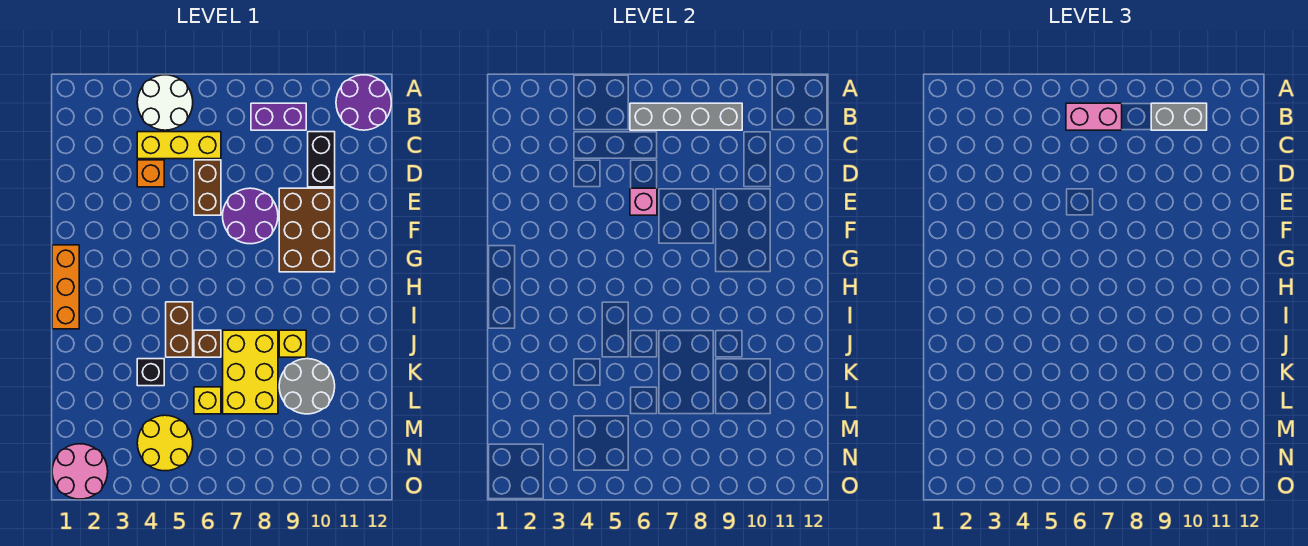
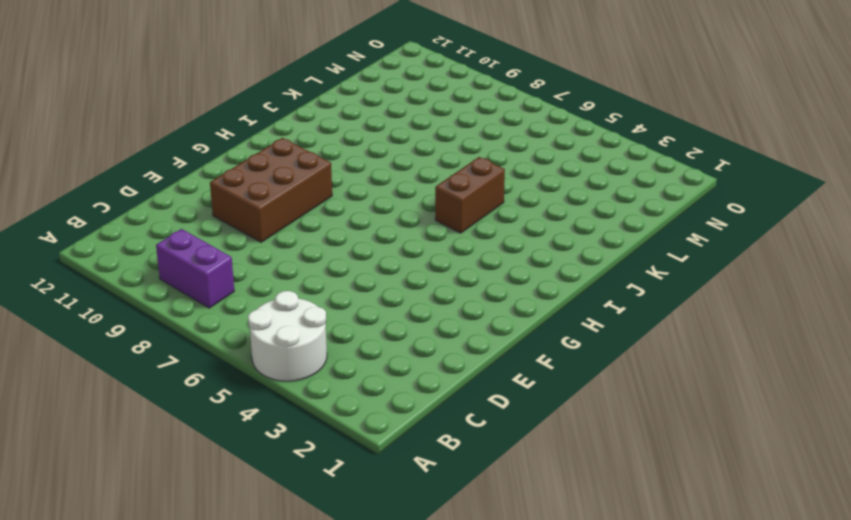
none -> purple 2x2 round brick [336,75,391,130]
none -> yellow 1x3 brick [137,132,221,159]
none -> black 1x2 brick [308,132,335,187]

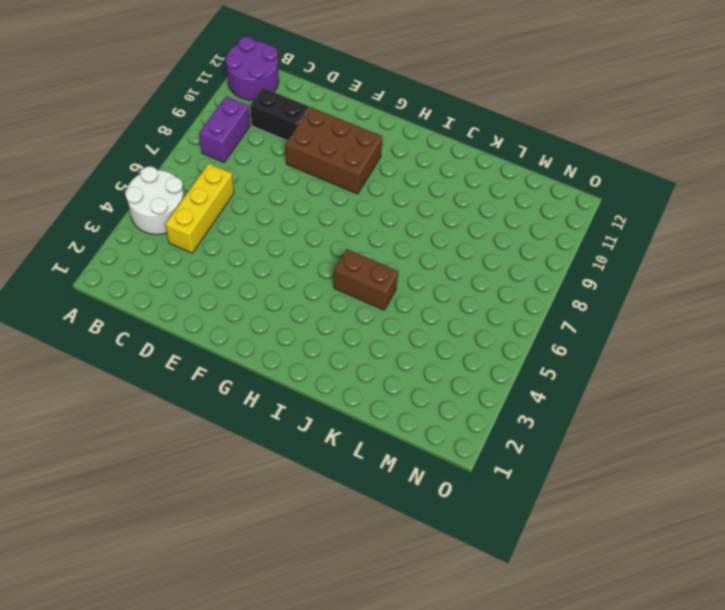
none -> orange 1x1 brick [137,160,164,187]
none -> brown 1x2 brick [194,160,221,215]
none -> purple 2x2 round brick [223,188,278,244]

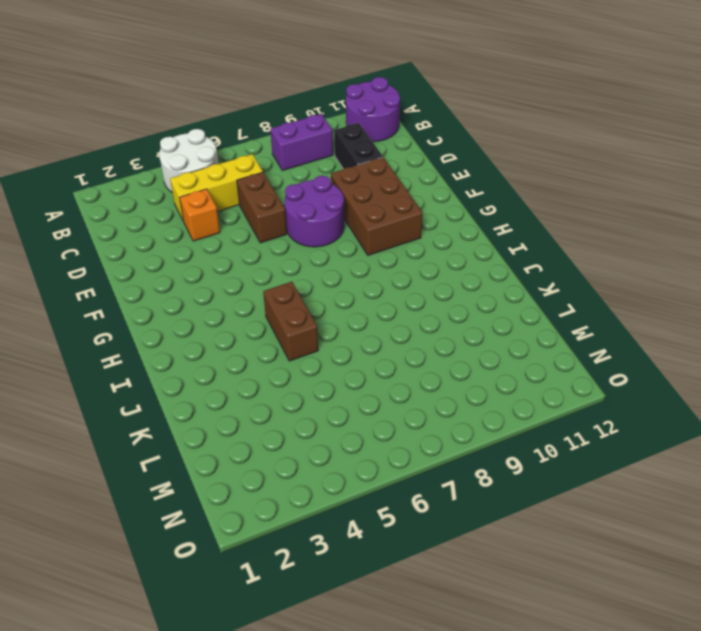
none -> orange 1x3 brick [52,245,79,329]
none -> brown 1x1 brick [194,330,221,357]
none -> yellow 2x3 brick [223,330,278,414]

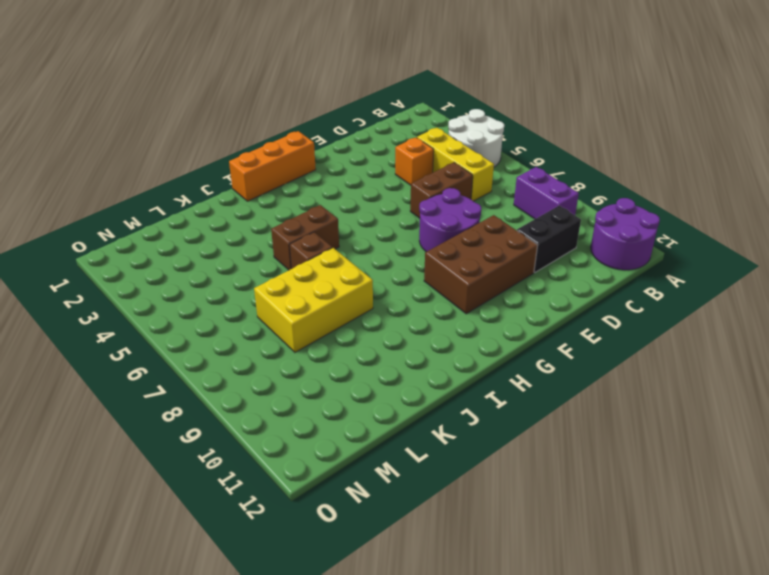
none -> yellow 1x1 brick [279,330,306,357]
none -> black 1x1 brick [137,359,164,386]
none -> grey 2x2 round brick [279,359,335,414]

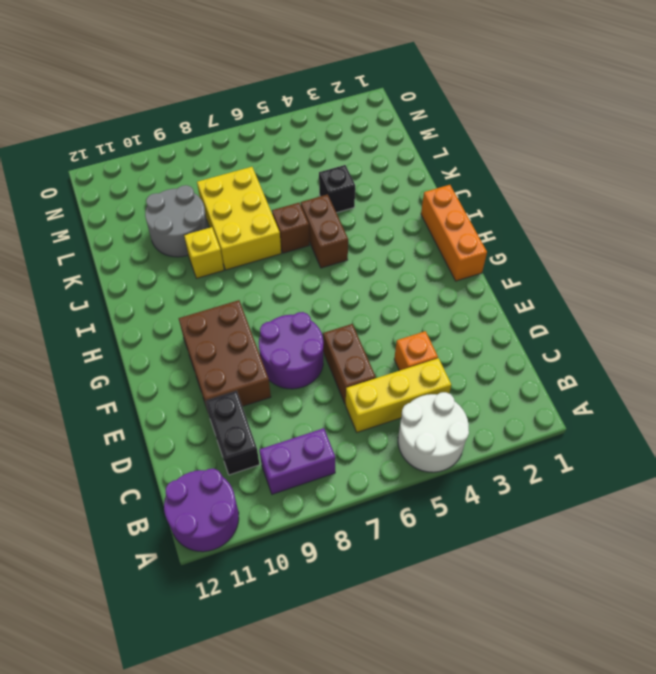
none -> yellow 1x1 brick [194,387,221,414]
none -> yellow 2x2 round brick [137,415,193,471]
none -> pink 2x2 round brick [52,444,108,499]

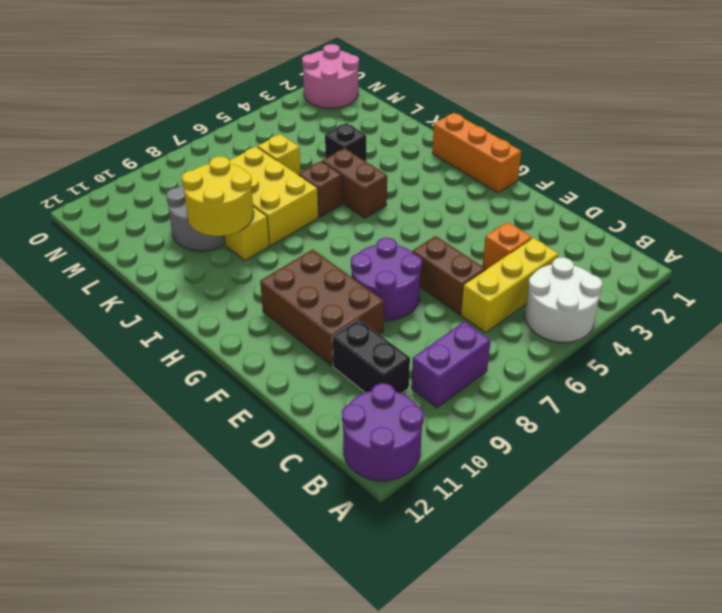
yellow 2x2 round brick [182,157,254,236] -> yellow 2x2 round brick moved to [137,415,193,471]
none -> grey 1x4 brick [630,103,742,130]
none -> pink 1x1 brick [630,188,657,215]
none -> pink 1x2 brick [1066,103,1122,130]

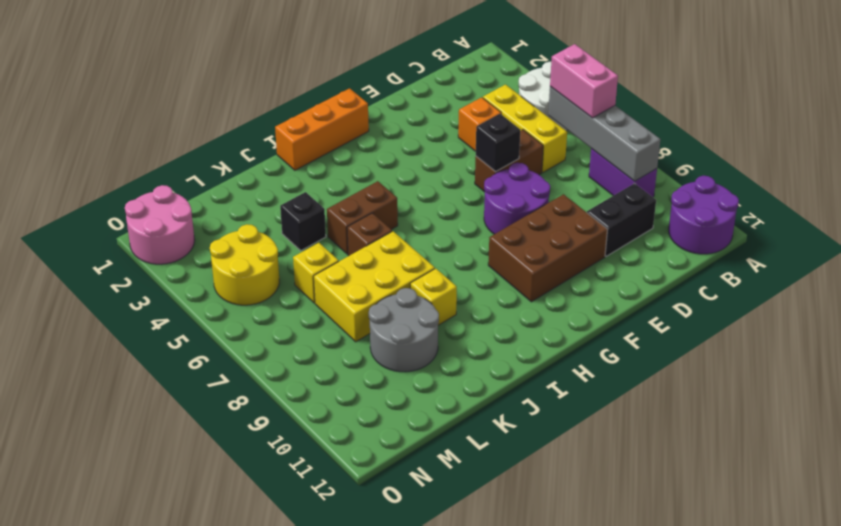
black 1x1 brick [476,114,520,172] -> pink 1x1 brick [630,188,657,215]
none -> grey 1x2 brick [1151,103,1207,130]

